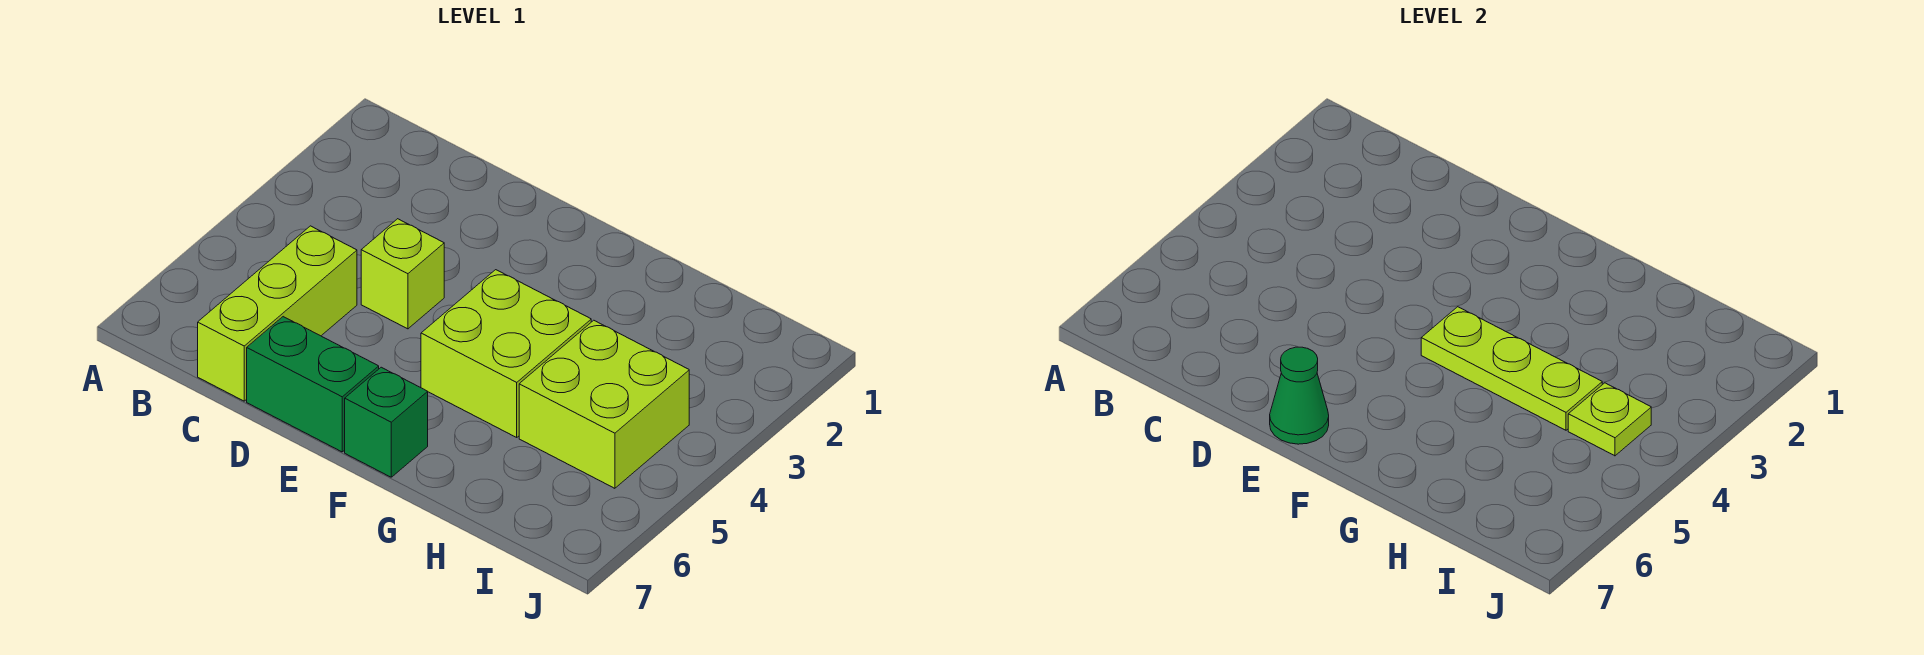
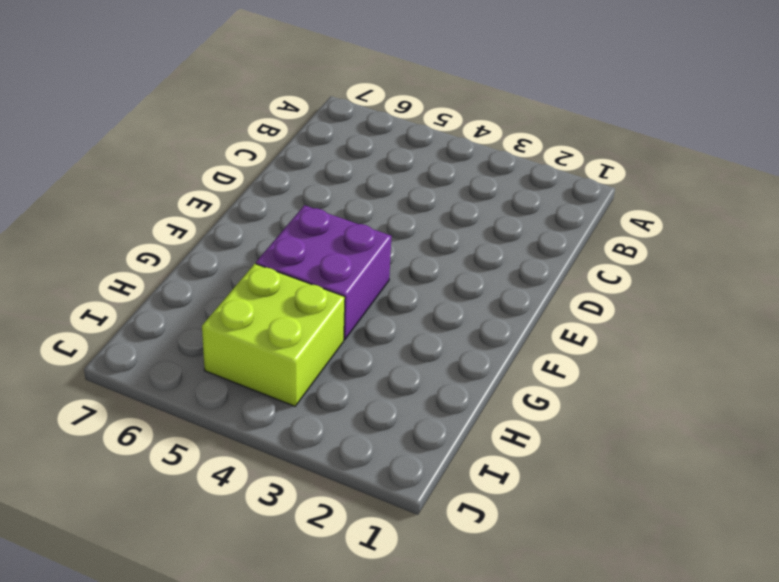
purple 2x2 brick [256,205,392,340] -> lime 2x2 brick [421,270,591,437]
none -> lime 1x3 brick [198,226,357,401]
none -> lime 1x1 brick [361,219,444,329]

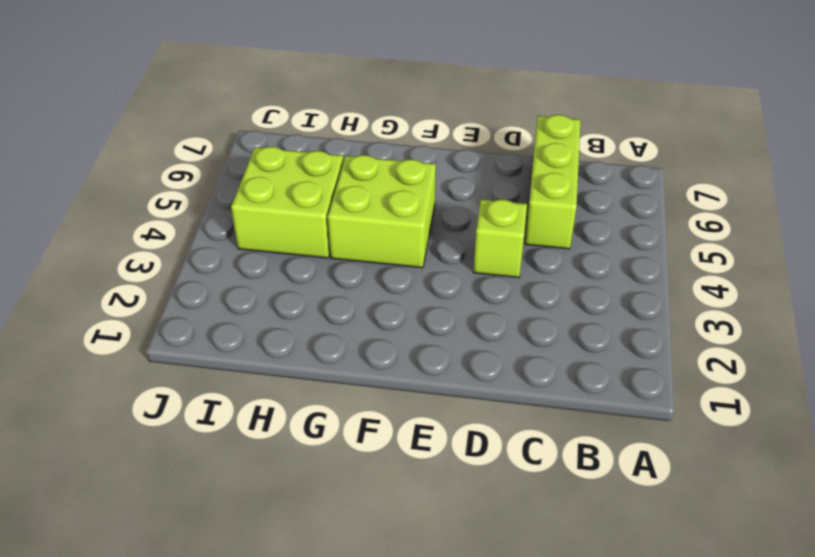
none -> green 1x2 brick [247,317,379,452]
none -> green 1x1 brick [345,367,428,477]

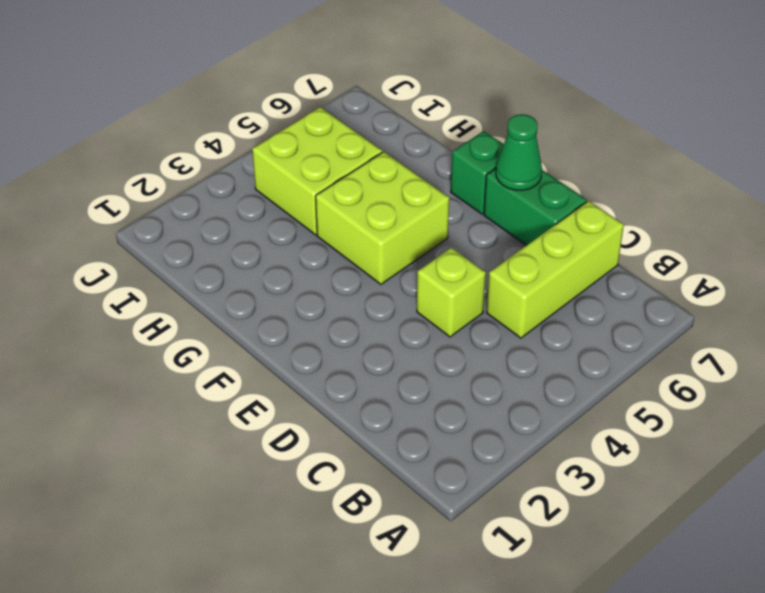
none -> lime 1x3 plate [1421,307,1602,430]
none -> lime 1x1 plate [1568,383,1651,456]

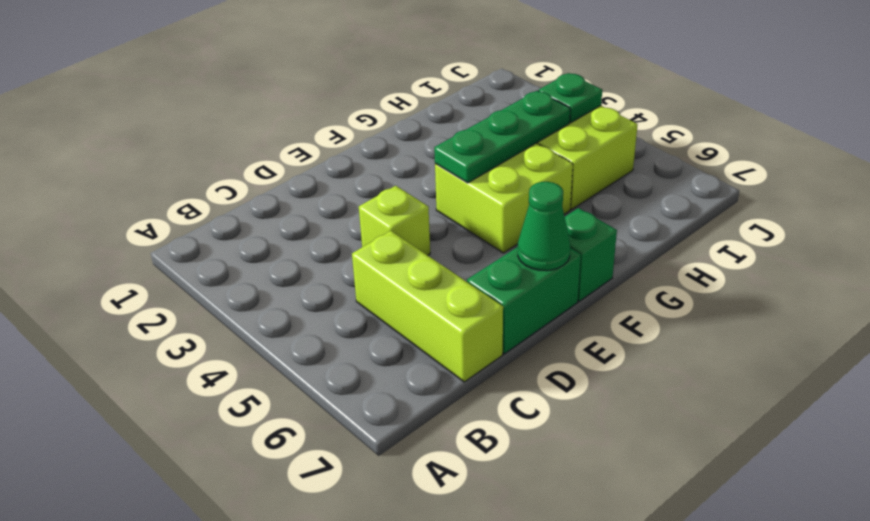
green 1x3 plate [434,91,570,183] -> lime 1x3 plate [1421,307,1602,430]
green 1x1 plate [538,73,602,123] -> lime 1x1 plate [1568,383,1651,456]

